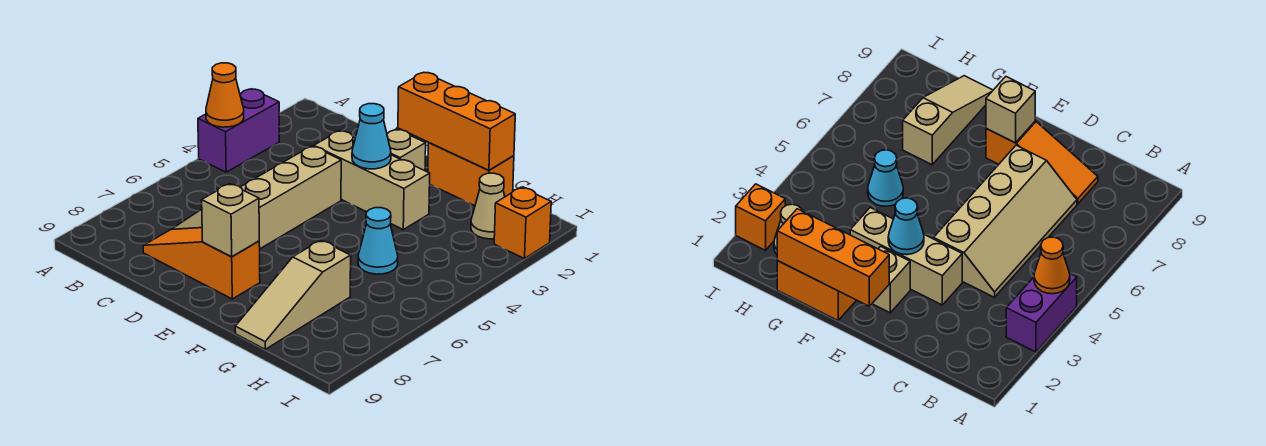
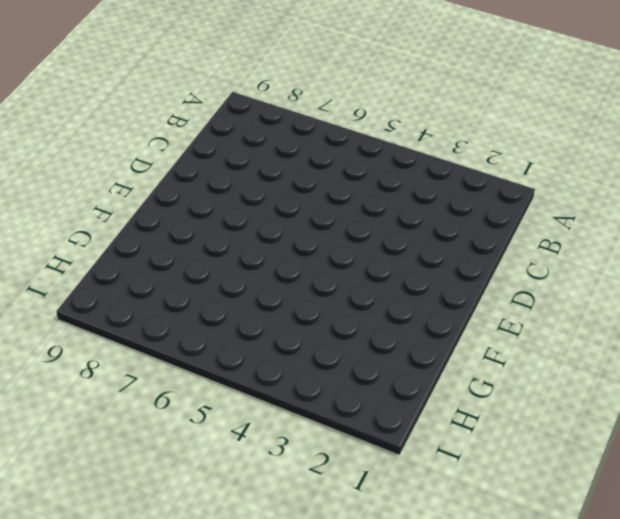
none -> purple 1x2 brick [198,89,279,172]
none -> tan 2x4 slope [173,146,341,249]
none -> orange 1x3 slope [143,228,260,299]

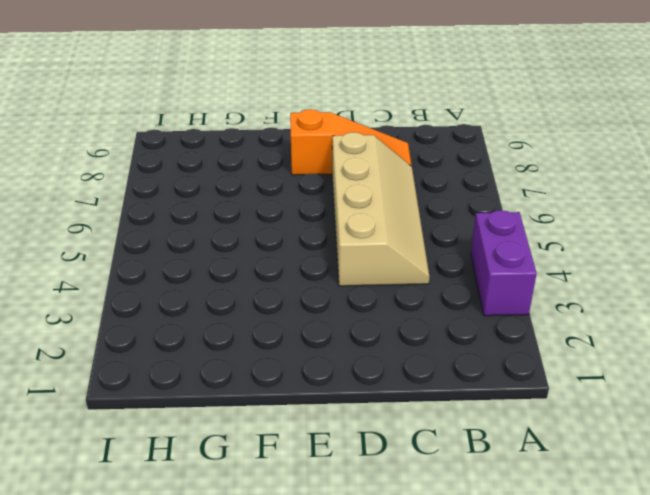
none -> tan 1x3 brick [314,131,430,230]
none -> tan 1x1 brick [387,129,426,171]
none -> orange 1x2 brick [428,143,514,206]

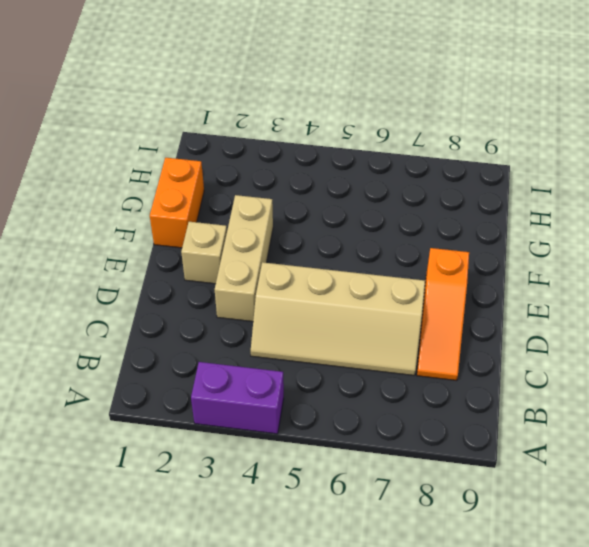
none -> cyan 1x1 cone [358,208,398,274]
none -> tan 1x3 slope [235,240,351,349]
none -> tan 1x1 cone [471,173,505,239]

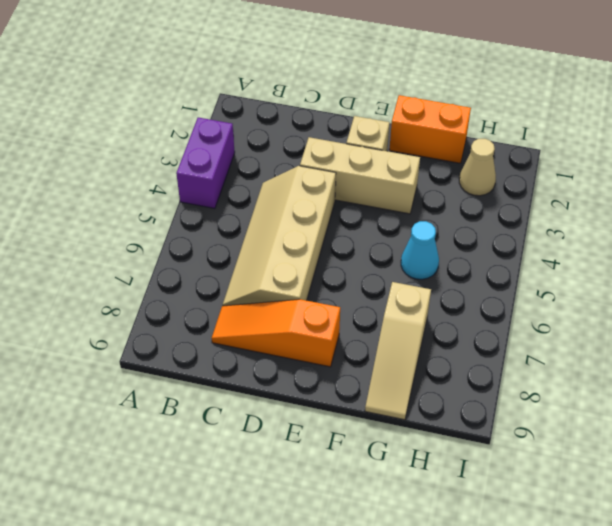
none -> orange 1x1 brick [494,187,551,259]
none -> orange 1x1 cone [206,63,244,127]
none -> orange 1x3 brick [398,73,515,170]

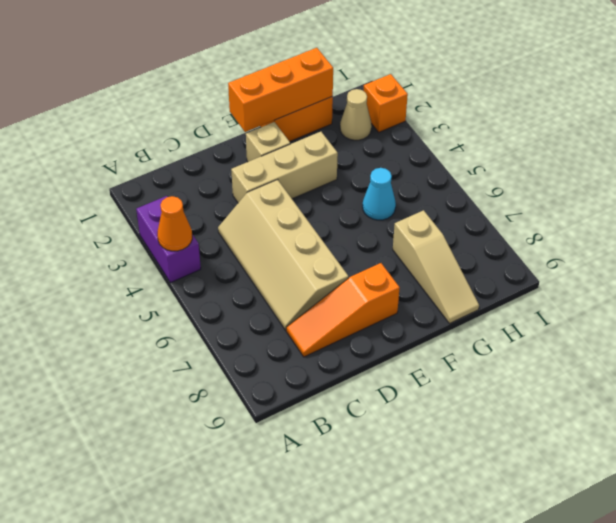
none -> cyan 1x1 cone [352,104,391,169]
none -> tan 1x1 brick [202,184,259,257]

